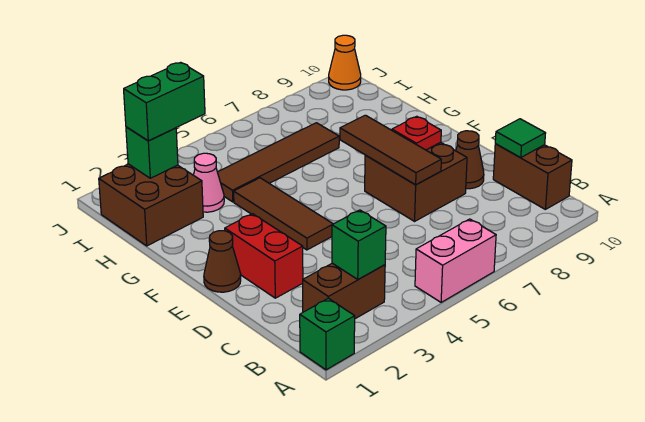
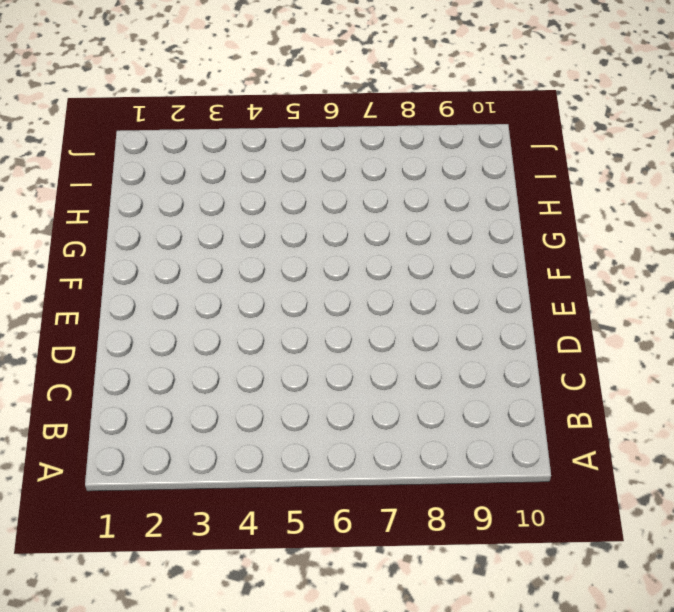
none -> green 1x1 brick [300,298,355,370]
none -> pink 1x2 brick [415,219,496,302]
none -> brown 1x2 brick [303,263,385,319]

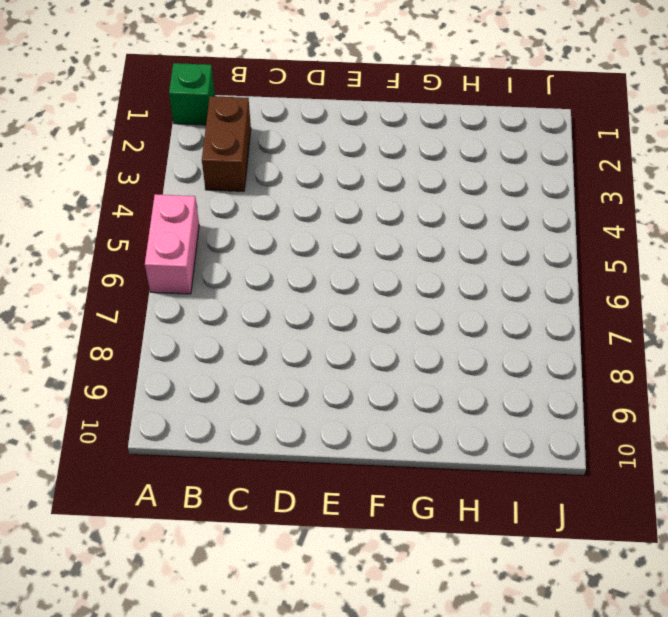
none -> brown 1x2 brick [493,144,572,209]
none -> red 1x2 brick [225,214,303,298]
none -> brown 2x2 brick [365,142,467,221]

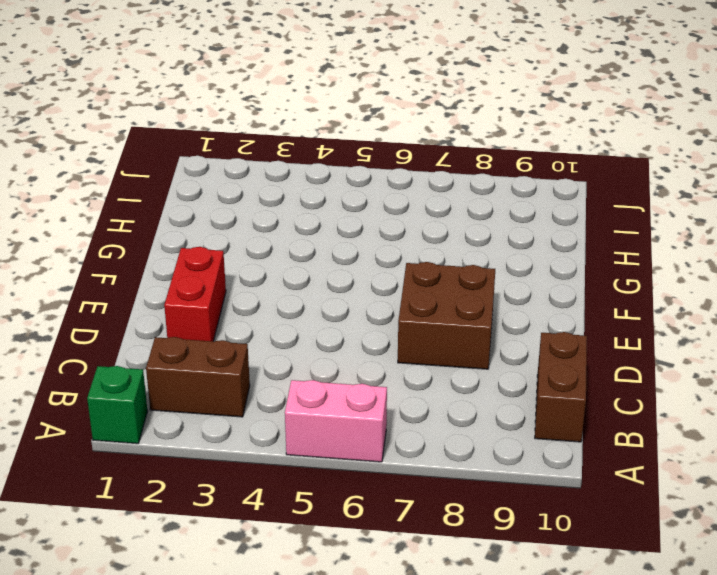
none -> brown 1x1 cone [456,131,484,189]
none -> brown 1x1 cone [204,231,241,292]
none -> brown 1x3 tile [234,178,333,250]

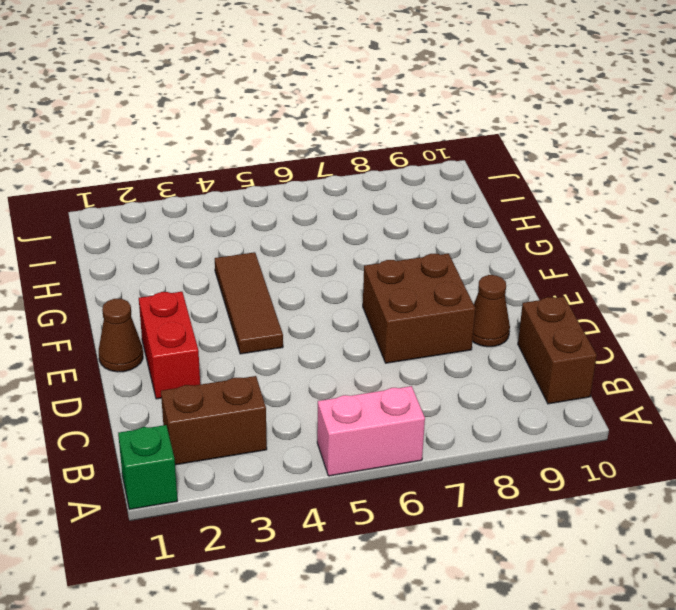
none -> brown 2x2 brick [99,164,203,246]
none -> pink 1x1 cone [194,153,224,212]
none -> brown 1x4 tile [218,123,339,202]

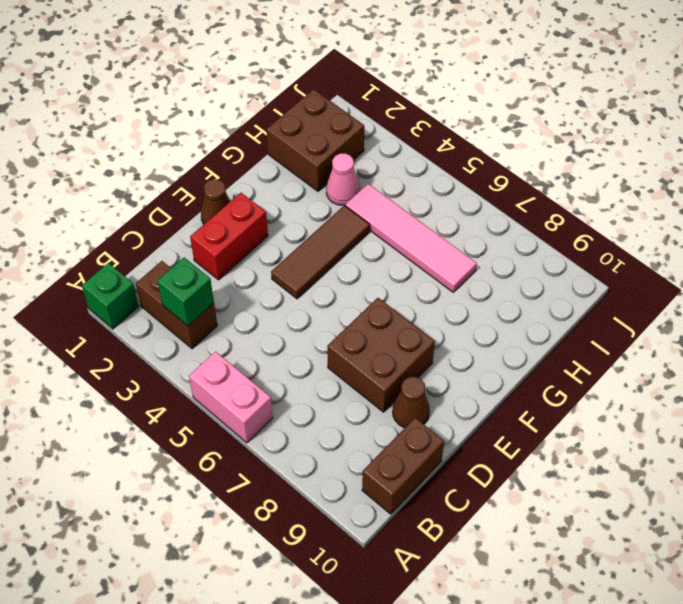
pink 1x4 tile [345,184,477,292] -> brown 1x4 tile [218,123,339,202]
none -> orange 1x1 cone [329,35,361,90]
none -> green 1x1 tile [495,119,546,158]
none -> brown 1x3 tile [340,115,441,185]

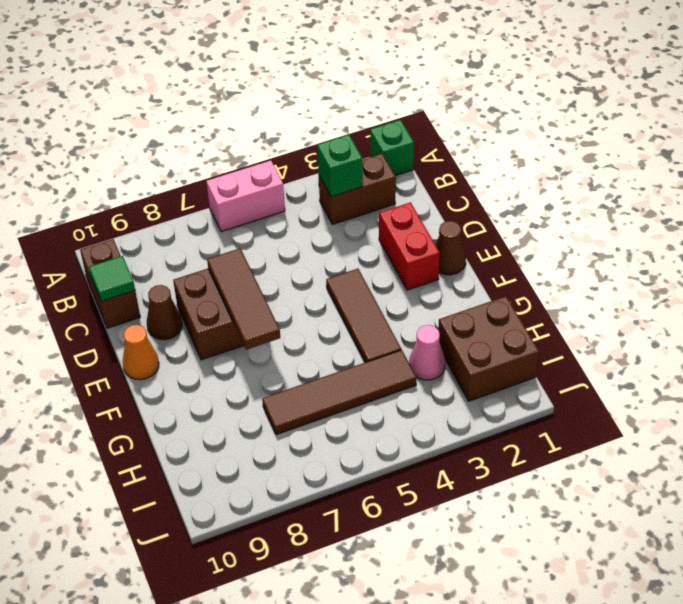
orange 1x1 cone [123,325,159,380] -> orange 1x1 cone moved to [329,35,361,90]
none -> red 1x1 plate [392,116,441,150]
none -> green 1x1 brick [126,127,178,178]
none -> green 1x2 brick [124,62,205,141]

